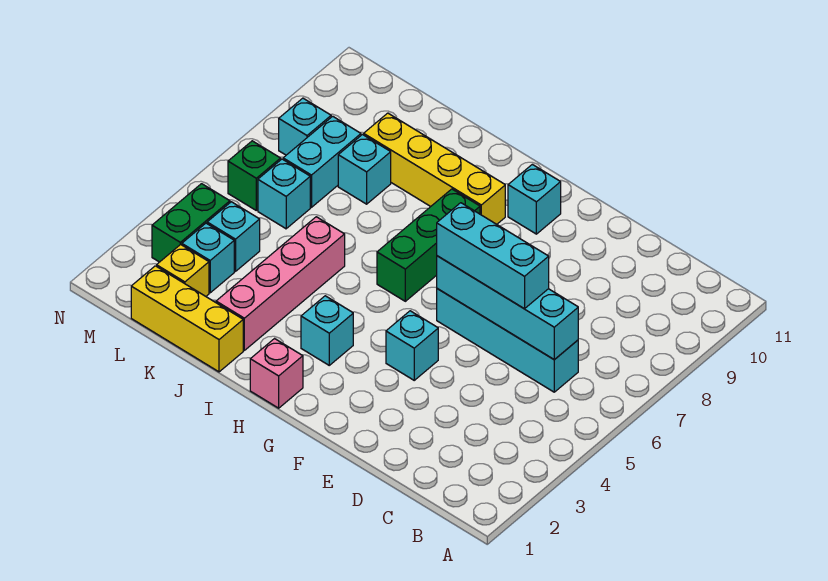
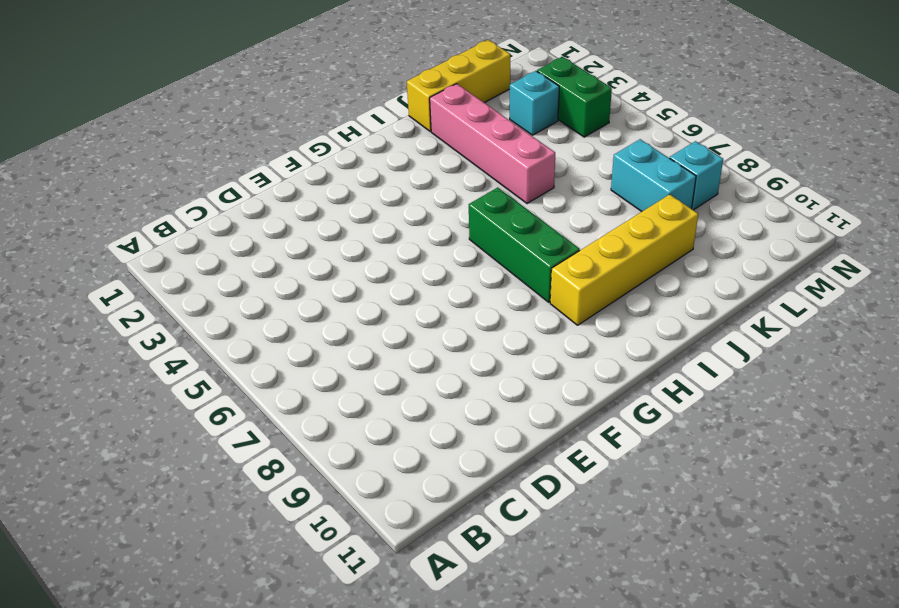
none -> cyan 1x4 brick [437,289,578,392]
none -> cyan 1x1 brick [386,311,438,380]
none -> cyan 1x1 brick [508,164,561,234]

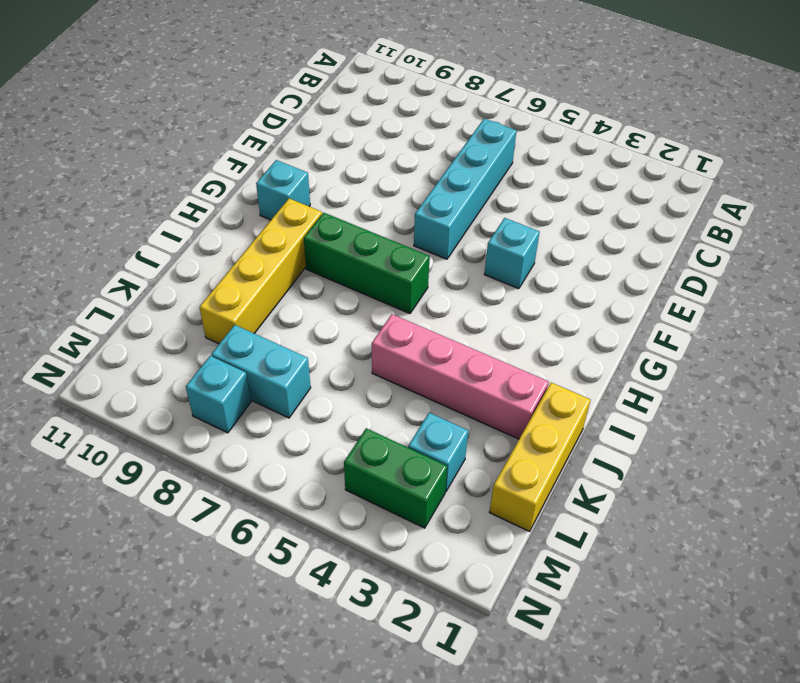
none -> pink 1x1 brick [250,339,303,408]
none -> cyan 1x1 brick [301,296,353,365]
none -> cyan 1x1 brick [338,135,391,204]

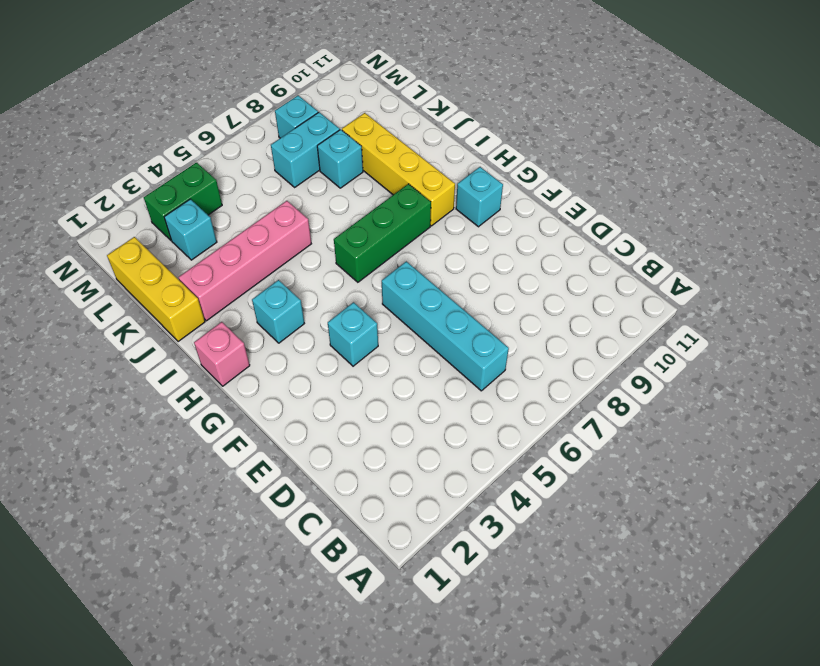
none -> yellow 1x1 brick [157,245,209,296]
none -> cyan 1x1 brick [207,202,260,271]
none -> cyan 1x1 brick [258,159,310,229]

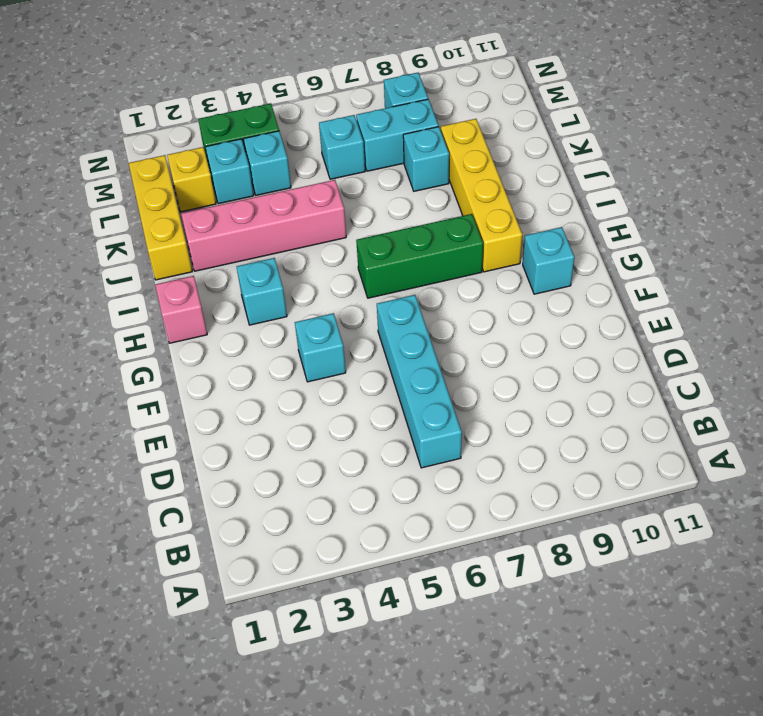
none -> green 1x1 brick [228,141,281,210]
none -> cyan 1x4 brick [437,256,578,360]
none -> cyan 1x3 brick [437,203,549,309]

